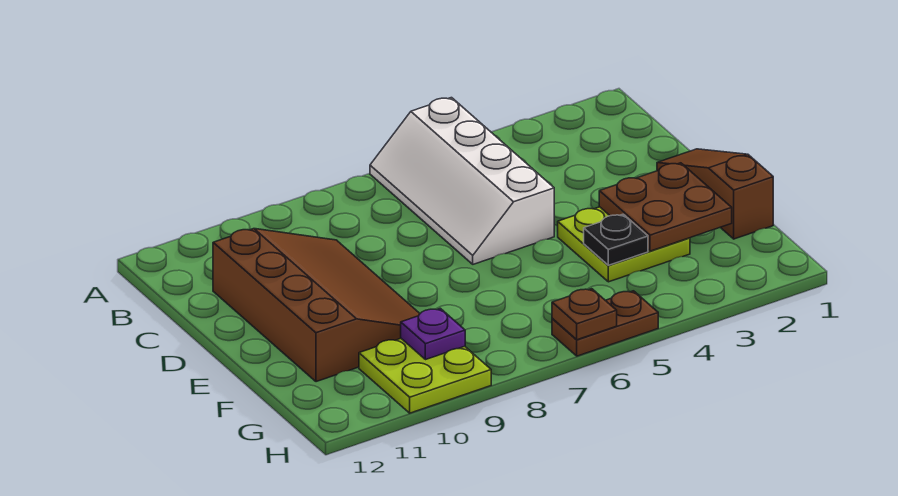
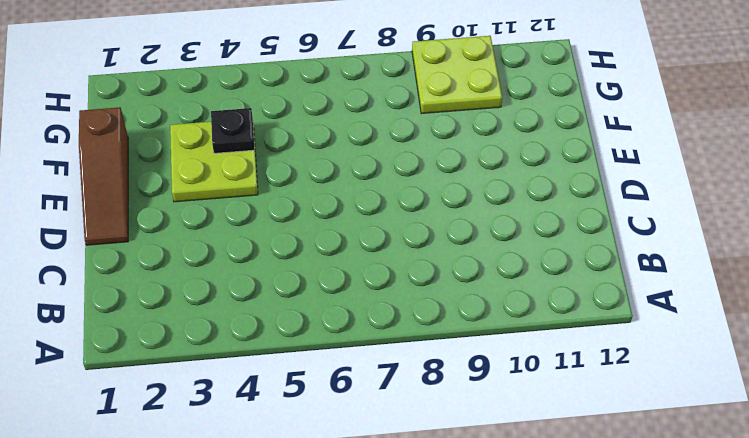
none -> white 2x4 slope [370,98,554,264]
none -> brown 3x4 slope [213,229,420,382]

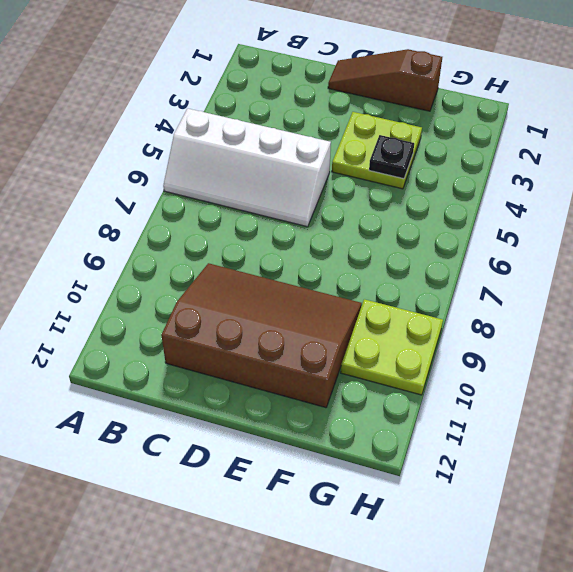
none -> brown 1x2 plate [552,291,658,356]
none -> brown 2x2 plate [599,163,732,251]

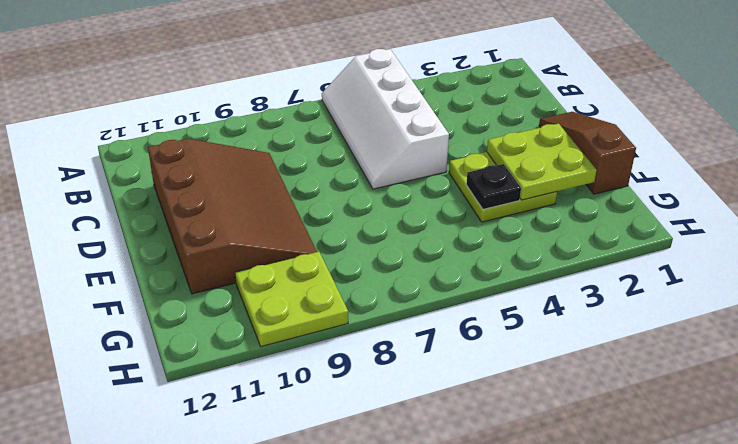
lime 2x2 plate [487,123,597,200] -> brown 2x2 plate [599,163,732,251]
none -> brown 1x2 plate [552,291,658,356]
none -> purple 1x1 plate [401,308,465,360]

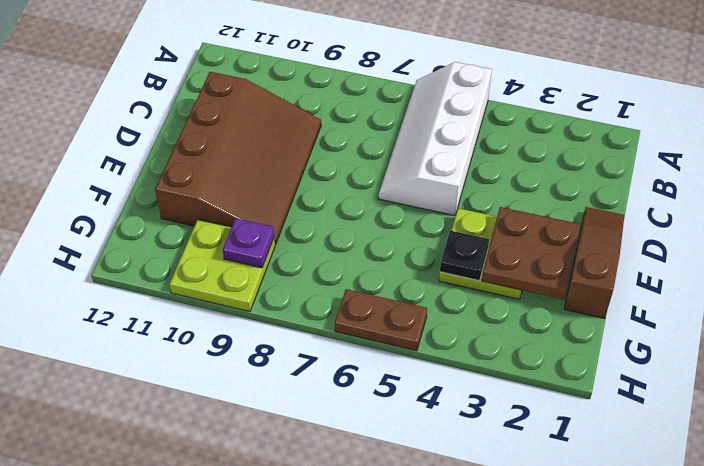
none -> brown 1x1 plate [552,289,617,340]

